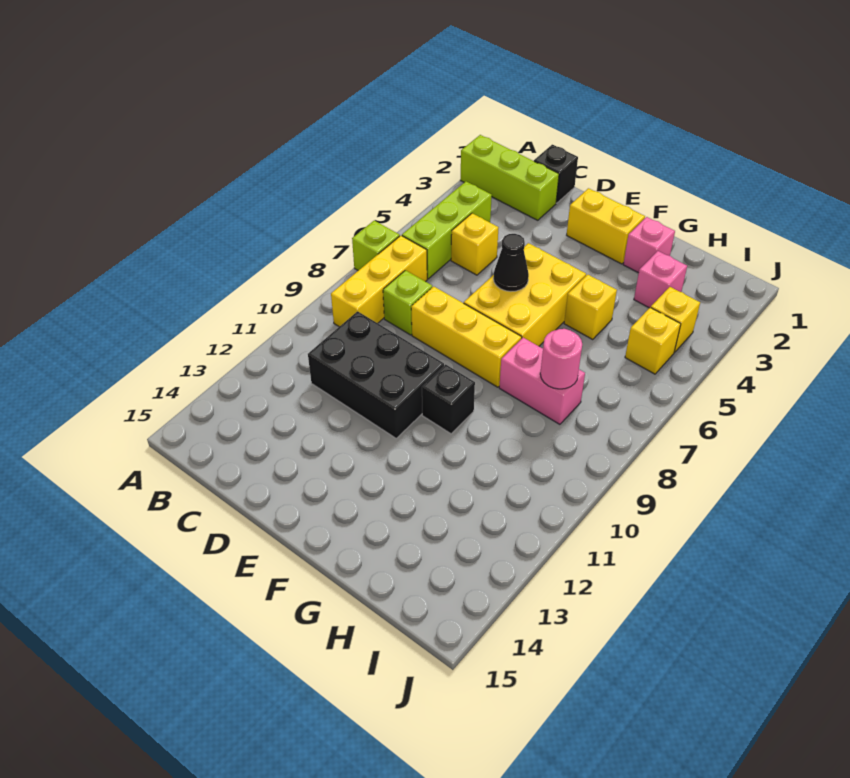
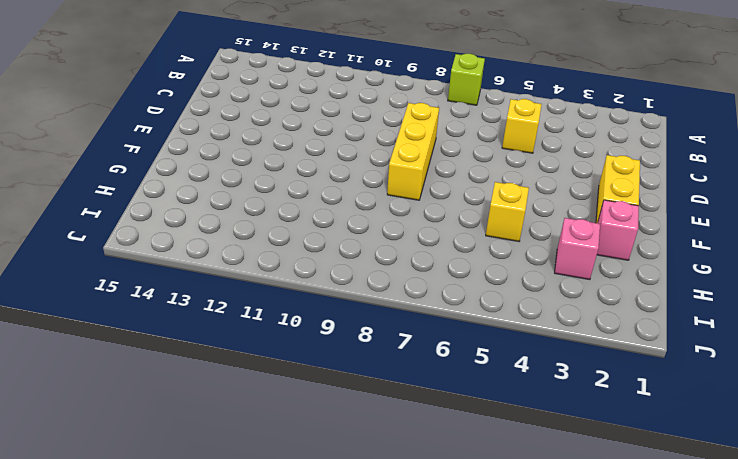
none -> lime 1x3 brick [460,135,559,220]
none -> lime 1x3 brick [402,181,492,279]
none -> yellow 1x3 brick [331,236,427,327]

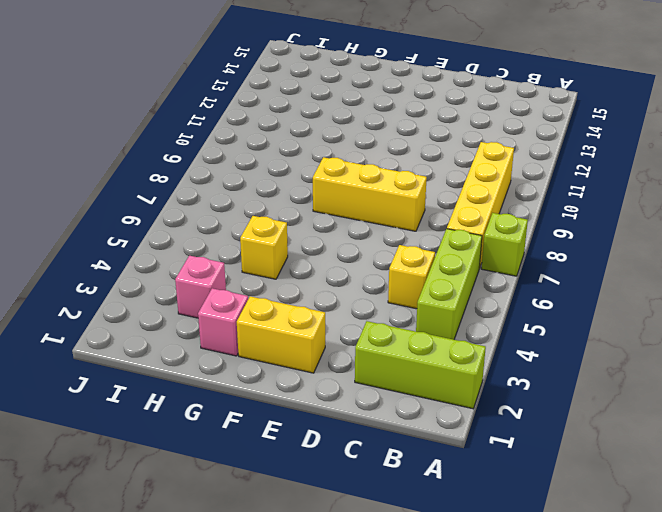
yellow 1x4 brick [447,142,514,269] -> yellow 1x3 brick [331,236,427,327]
none -> black 1x1 brick [534,145,578,203]
none -> lime 1x1 brick [383,270,432,335]
none -> black 2x3 brick [308,311,444,438]

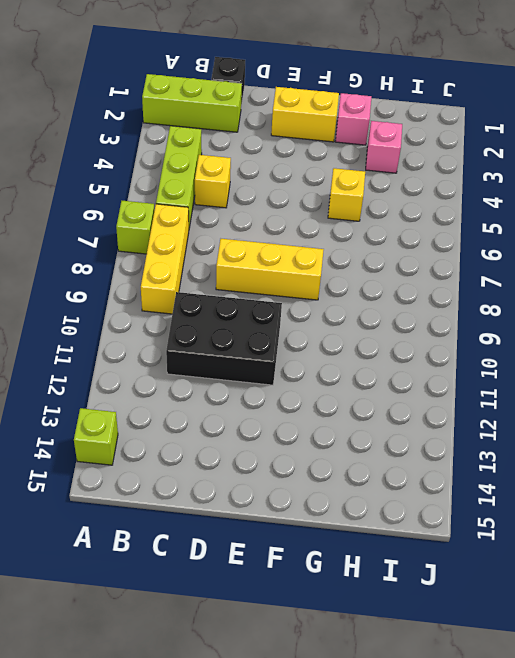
lime 1x1 brick [74,408,118,465] -> lime 1x1 brick moved to [383,270,432,335]
none -> yellow 2x3 brick [464,243,586,346]
none -> black 1x1 brick [422,364,475,434]
none -> pink 1x2 brick [499,338,585,424]

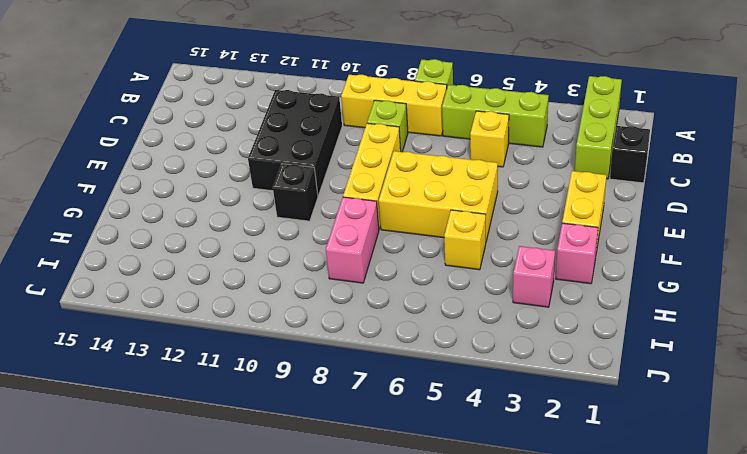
none -> yellow 1x1 brick [651,287,700,352]
none -> yellow 1x1 brick [625,307,681,374]
none -> black 1x1 cone [493,234,529,292]

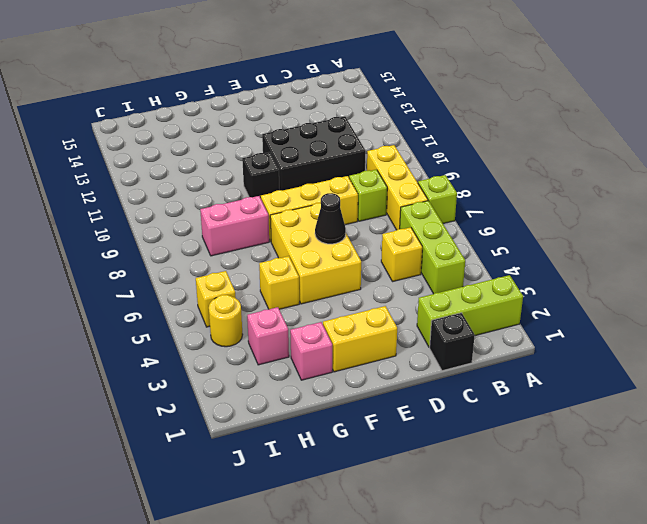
yellow 1x1 round brick [209,295,243,347] -> yellow 1x1 brick [651,287,700,352]
none -> pink 1x1 round brick [540,329,582,389]

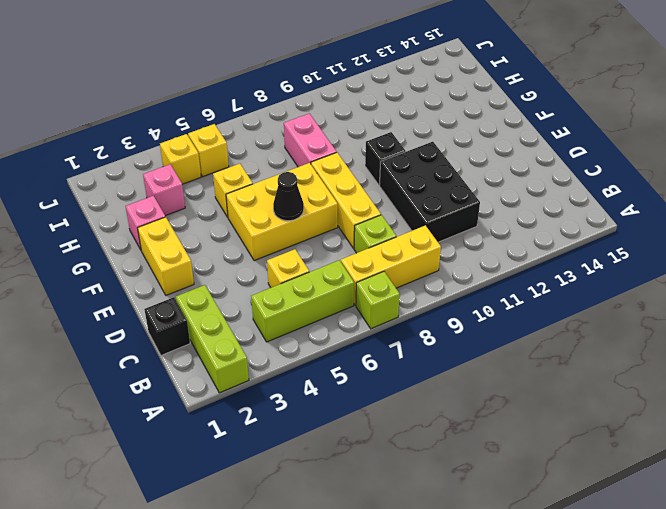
none -> pink 1x1 round brick [540,329,582,389]

